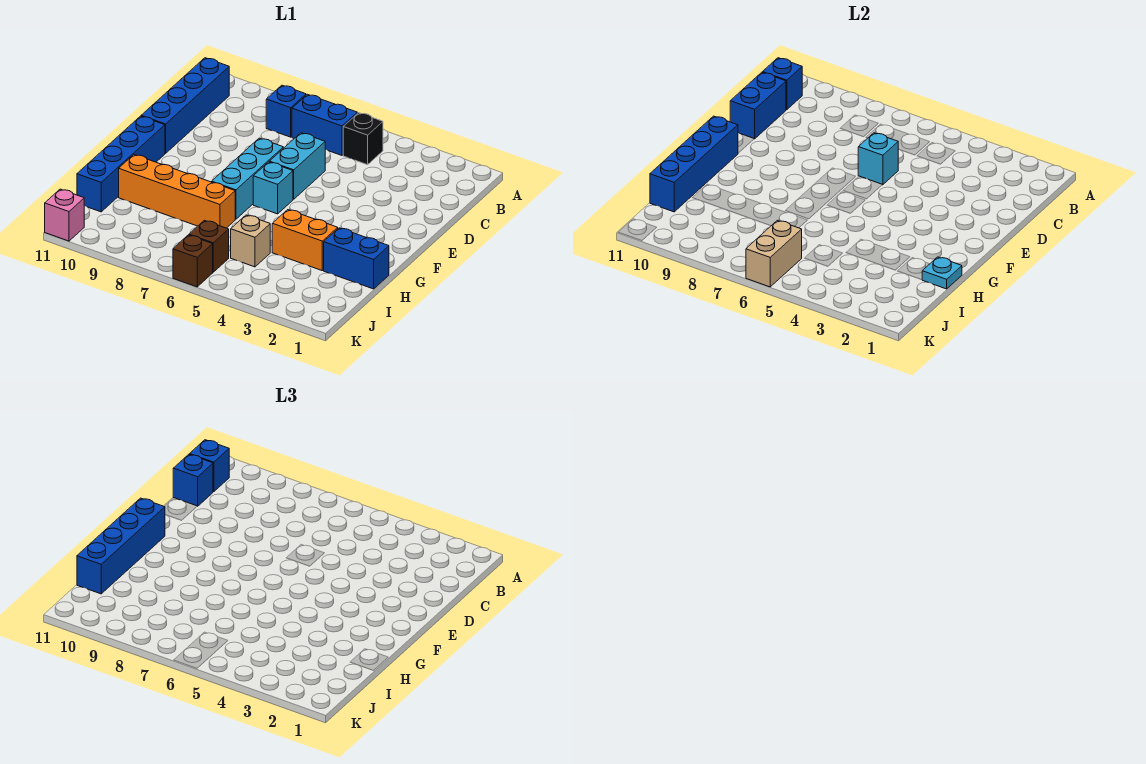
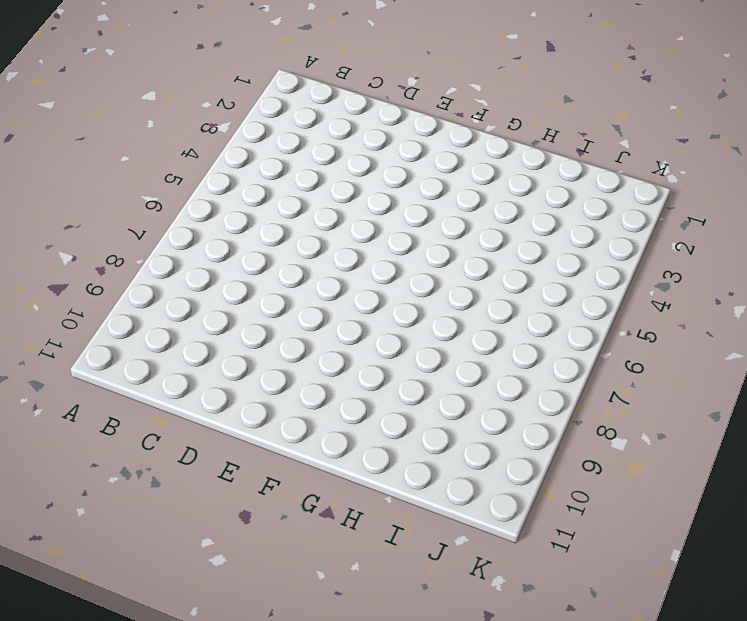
none -> black 1x1 brick [343,113,383,165]
none -> blue 1x2 brick [292,94,357,155]
none -> blue 1x1 brick [266,85,306,137]

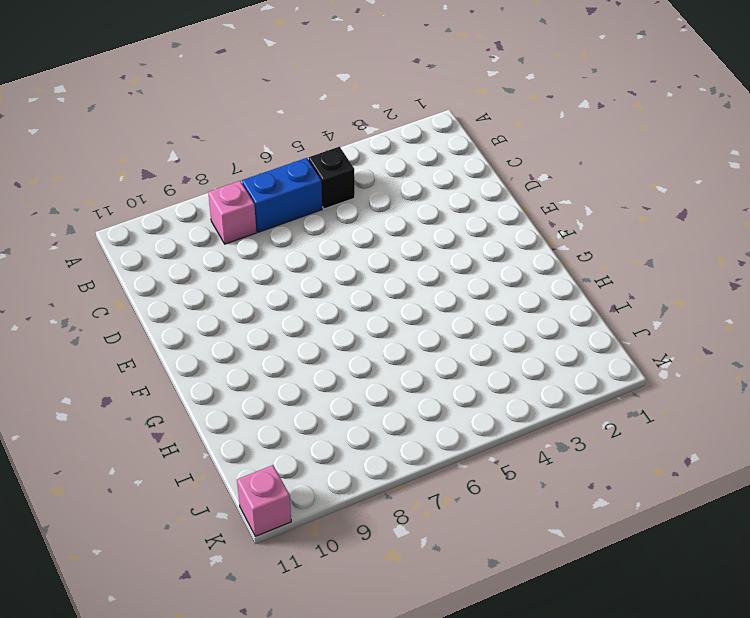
pink 1x1 brick [208,181,256,244] -> blue 1x1 brick [266,85,306,137]
none -> blue 1x4 brick [141,58,229,153]
none -> cyan 1x2 brick [269,133,325,199]
none -> cyan 1x3 brick [212,138,283,219]

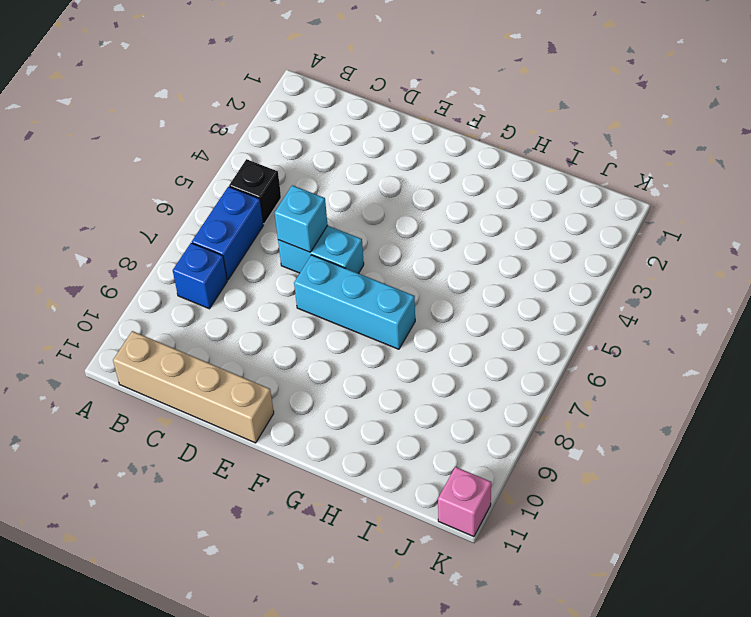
tan 1x4 brick [113,331,274,443] -> blue 1x4 brick [141,58,229,153]
none -> cyan 1x1 brick [253,162,293,214]
none -> blue 1x4 brick [77,116,165,212]
none -> blue 1x2 brick [324,228,389,289]

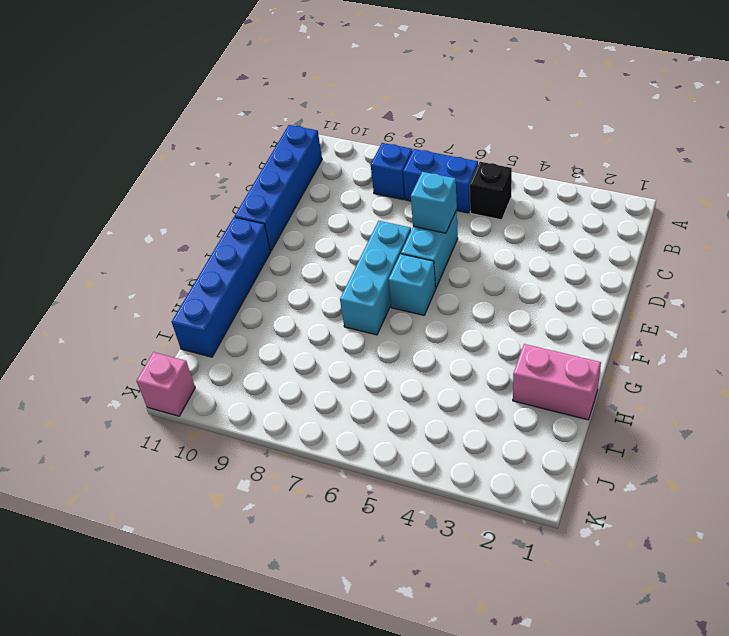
pink 1x2 brick [513,344,601,420] -> blue 1x2 brick [324,228,389,289]
none -> orange 1x2 brick [272,210,338,270]
none -> orange 1x4 brick [119,155,235,228]
none -> tan 1x1 brick [231,215,270,267]

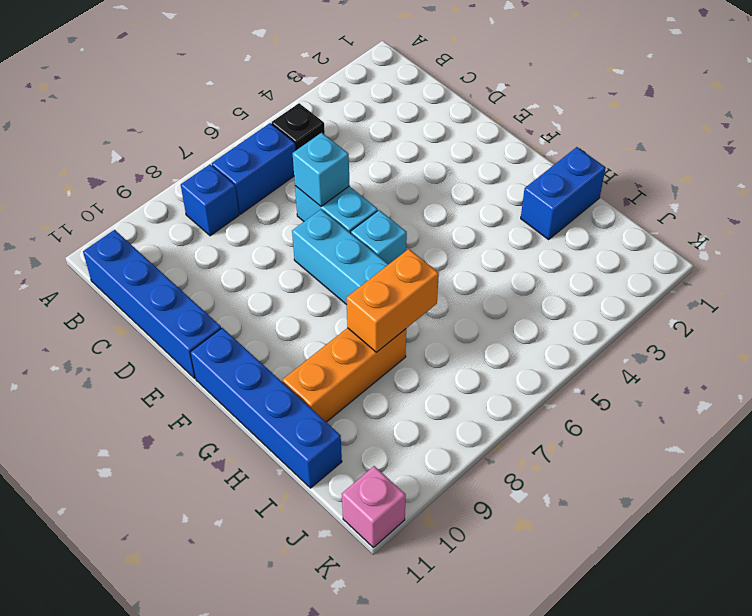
orange 1x2 brick [346,249,439,352] -> orange 1x2 brick moved to [272,210,338,270]
orange 1x3 brick [282,328,406,422] -> orange 1x4 brick [119,155,235,228]
none -> tan 1x1 brick [231,215,270,267]
none -> brown 1x1 brick [189,220,229,272]
none -> brown 1x1 brick [173,235,213,287]

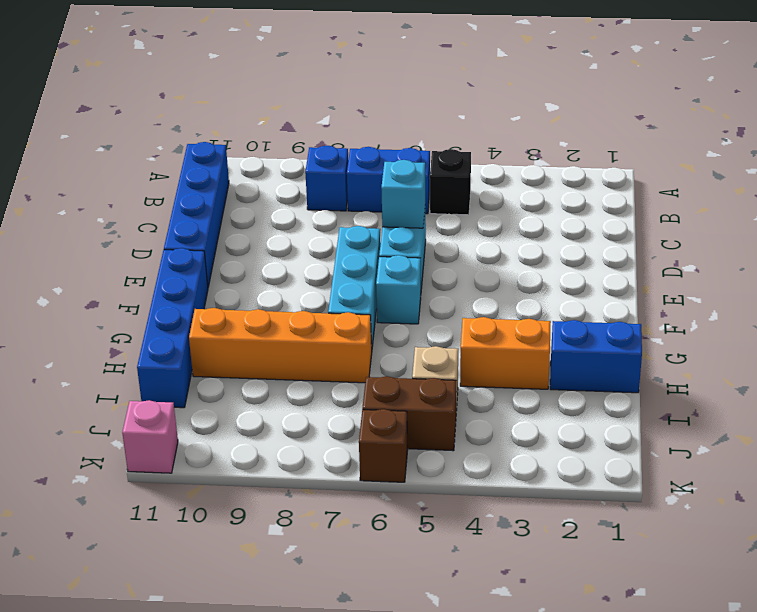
brown 1x2 brick [362,376,456,451] -> brown 1x1 brick [189,220,229,272]
none -> blue 1x1 brick [763,58,802,110]
none -> blue 1x2 brick [730,72,786,139]
none -> blue 1x4 brick [650,116,738,212]

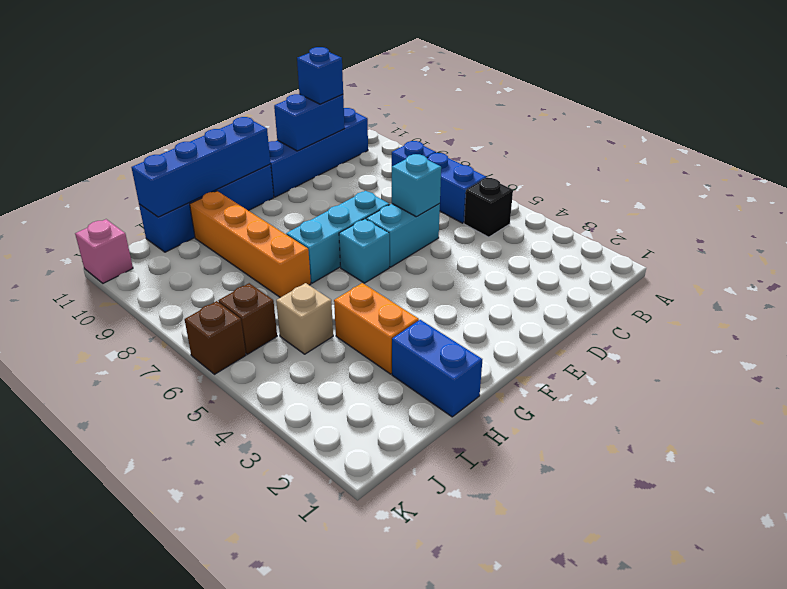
none -> blue 1x1 brick [763,58,802,110]
none -> cyan 1x1 plate [922,257,962,289]
none -> tan 1x2 brick [746,220,802,287]

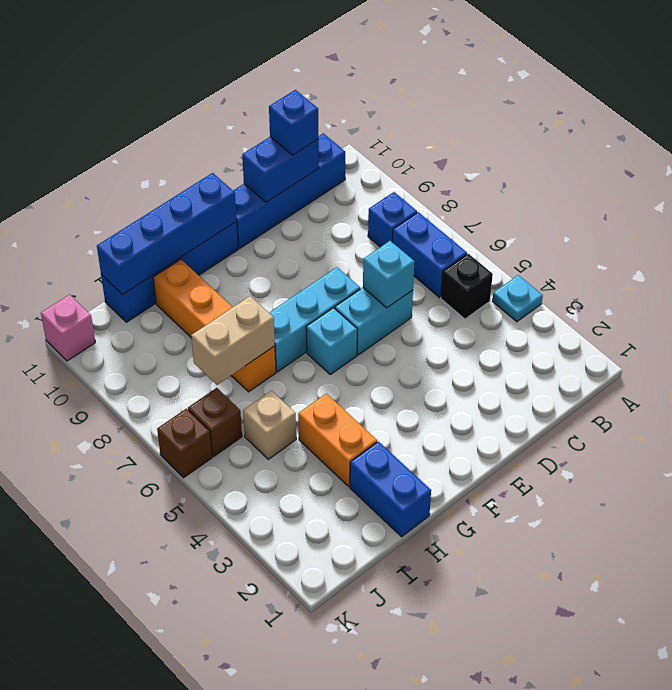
cyan 1x1 plate [493,275,543,322] -> cyan 1x1 plate moved to [922,257,962,289]
tan 1x2 brick [191,296,275,385] -> tan 1x2 brick moved to [746,220,802,287]
none -> blue 1x1 brick [763,58,802,110]
none -> blue 1x1 brick [190,440,229,492]
none -> blue 1x4 brick [77,498,165,594]

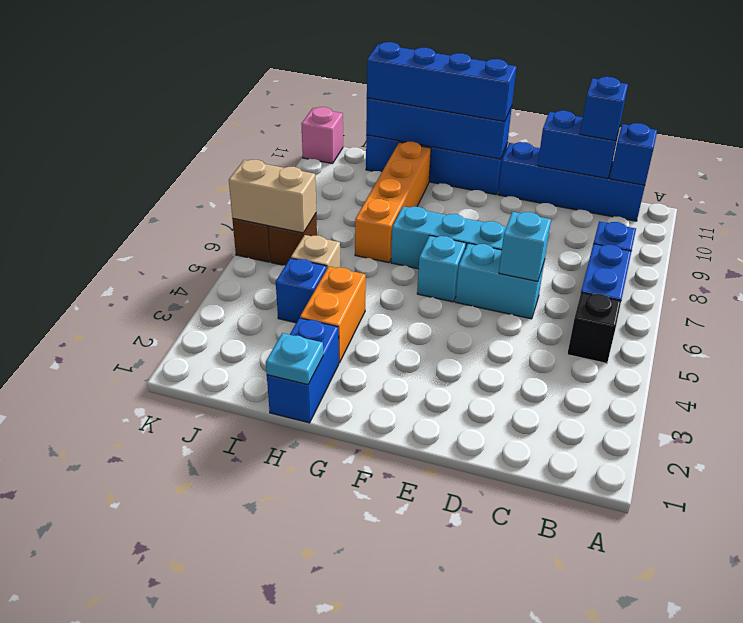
blue 1x1 brick [276,258,327,323] -> blue 1x1 brick moved to [190,440,229,492]

